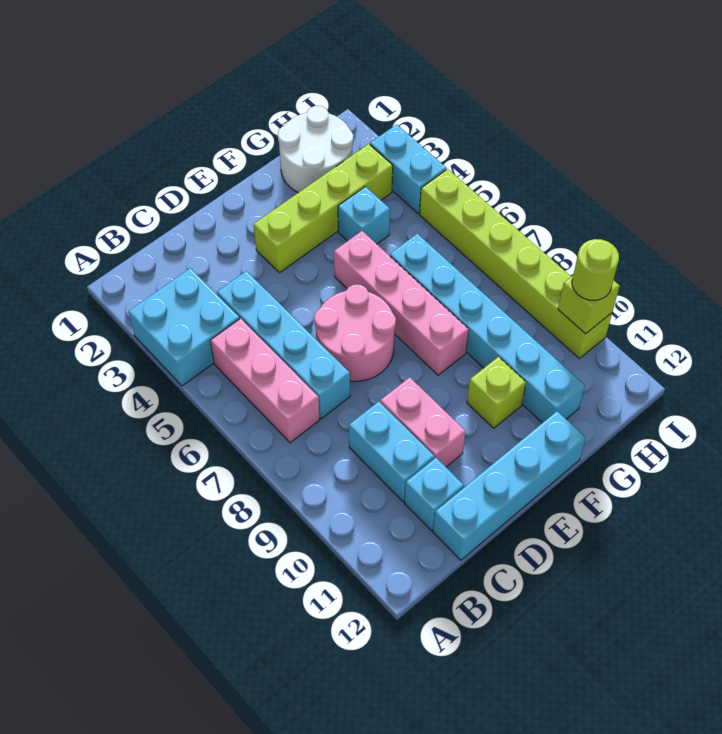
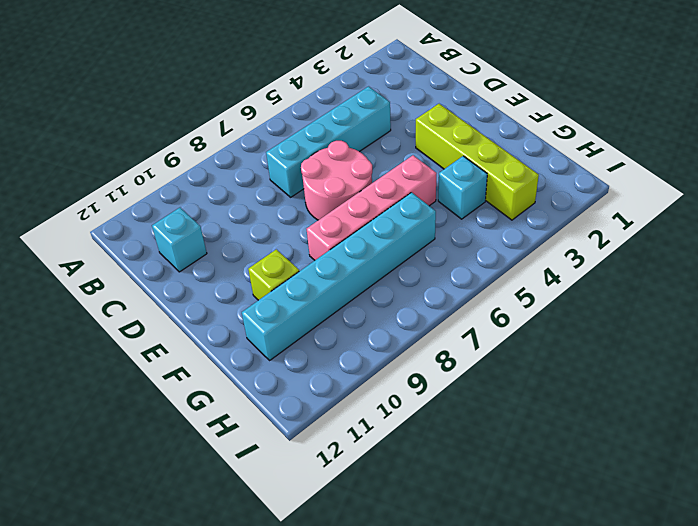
none -> cyan 2x2 brick [128,268,240,386]
none -> pink 1x3 brick [210,318,320,443]
none -> cyan 1x2 brick [349,401,435,502]

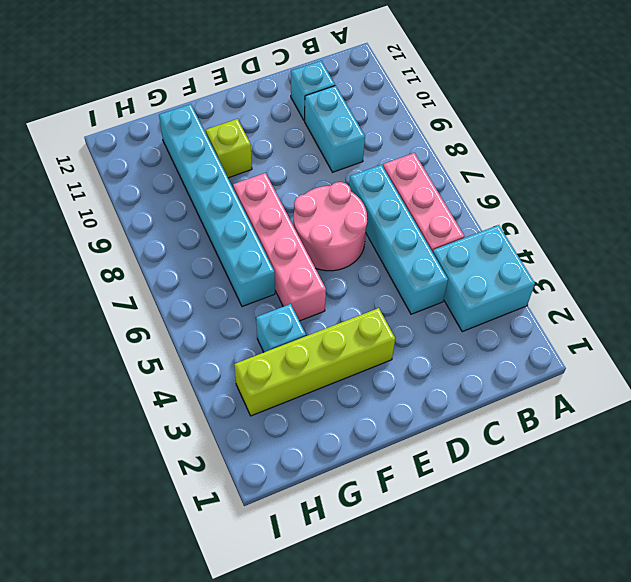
none -> cyan 1x4 brick [433,411,586,560]
none -> pink 1x2 brick [380,377,466,467]
none -> white 2x2 round brick [278,106,353,193]

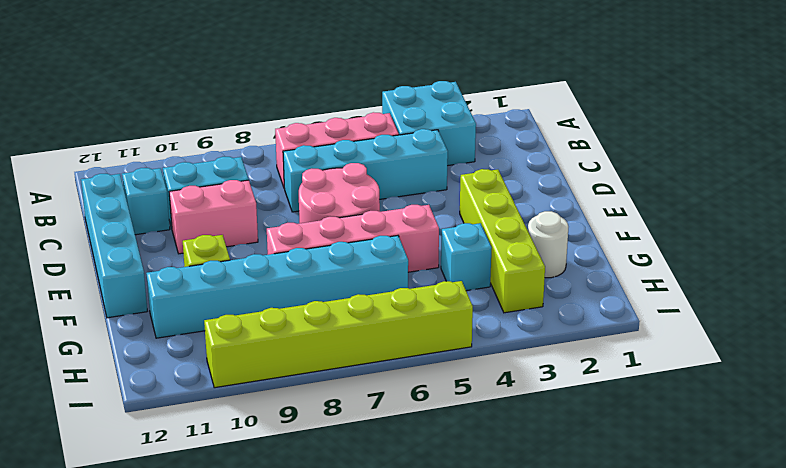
white 1x1 round brick [528,211,568,278] -> white 2x2 round brick [278,106,353,193]
none -> cyan 1x2 brick [370,124,446,214]
none -> lime 1x1 brick [558,276,620,334]
none -> lime 1x1 round brick [572,239,619,300]

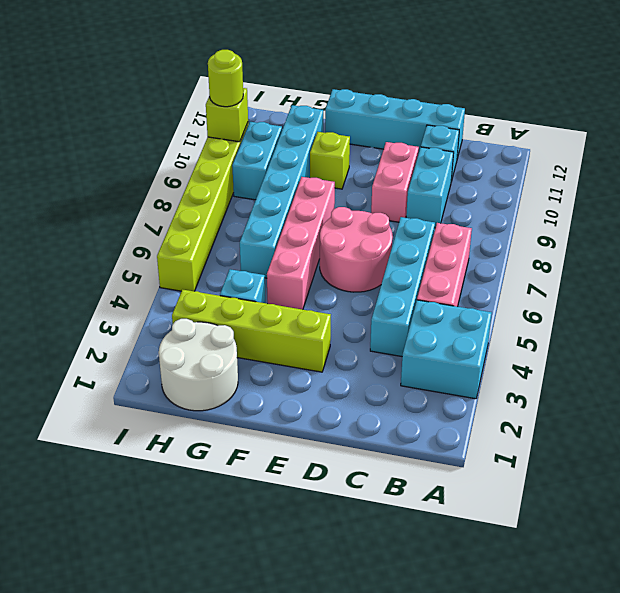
cyan 1x2 brick [232,122,282,200] -> cyan 1x2 brick moved to [370,124,446,214]

